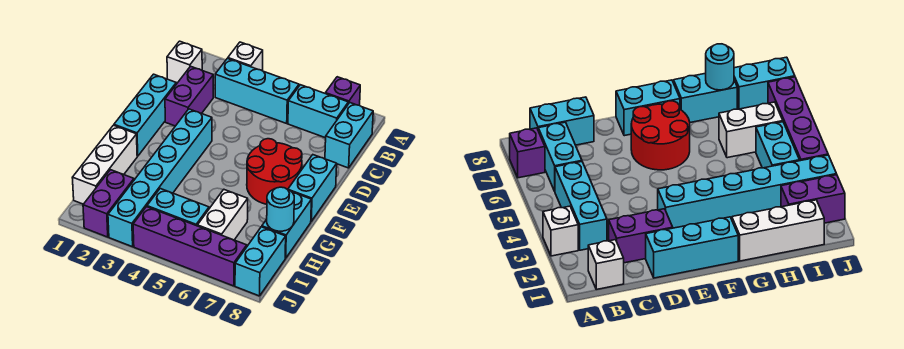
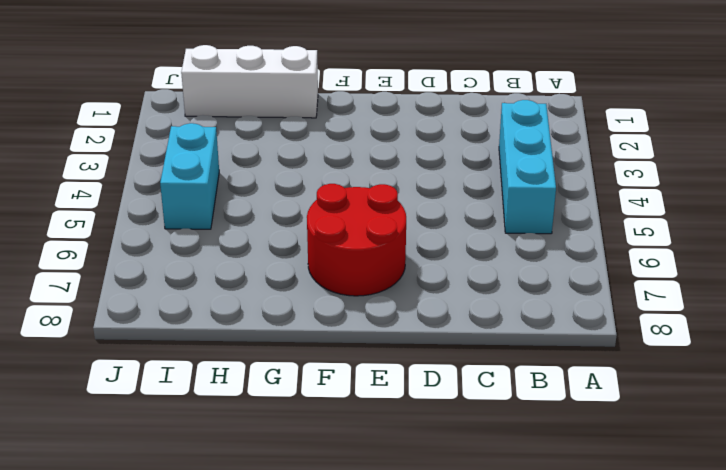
none -> white 1x1 brick [228,42,263,70]
none -> purple 1x1 brick [325,77,360,105]
none -> white 1x1 brick [167,41,202,84]

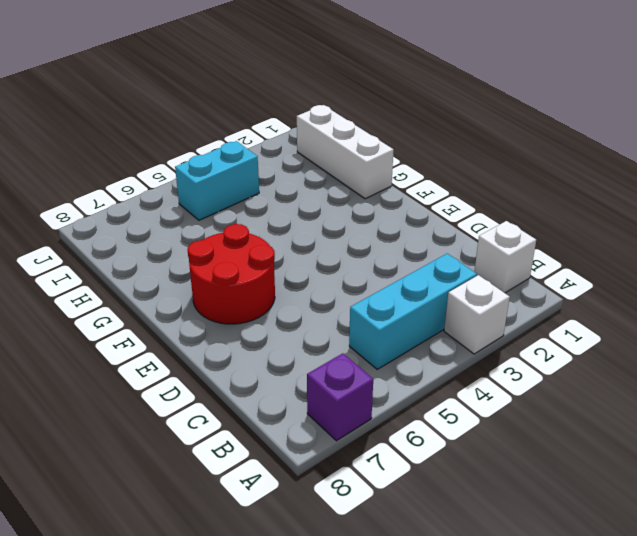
none -> cyan 1x2 brick [288,85,348,138]
none -> cyan 1x2 brick [325,103,373,168]
none -> purple 1x2 brick [165,66,213,126]

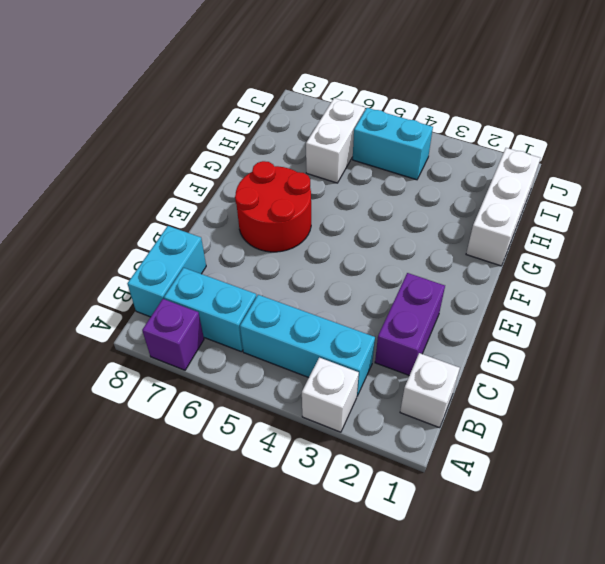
none -> cyan 1x3 brick [114,74,176,156]
none -> cyan 1x6 brick [108,109,212,247]
none -> cyan 1x2 brick [288,155,337,221]

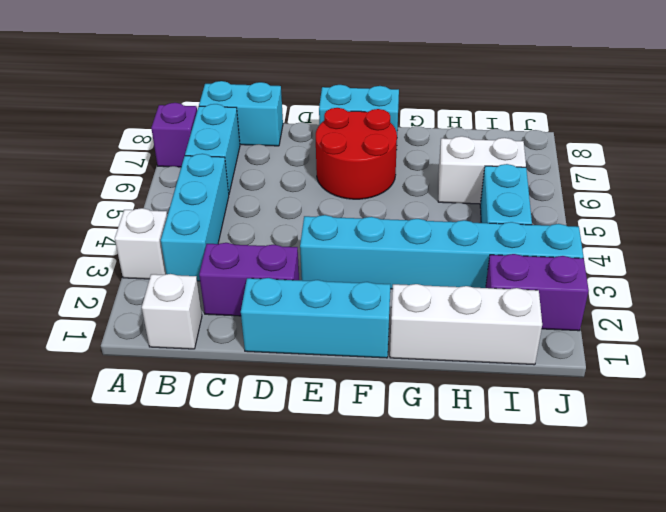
none -> cyan 1x2 brick [262,192,311,258]
none -> cyan 1x2 brick [235,227,286,296]
none -> purple 1x4 brick [133,207,247,286]

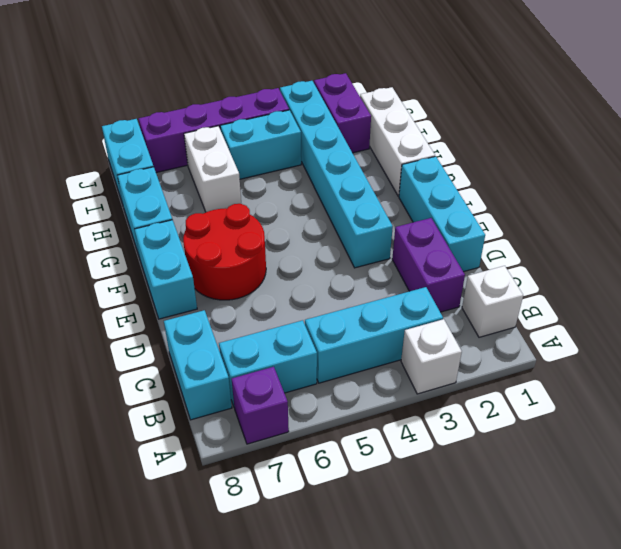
none -> cyan 1x1 round brick [267,187,294,231]

